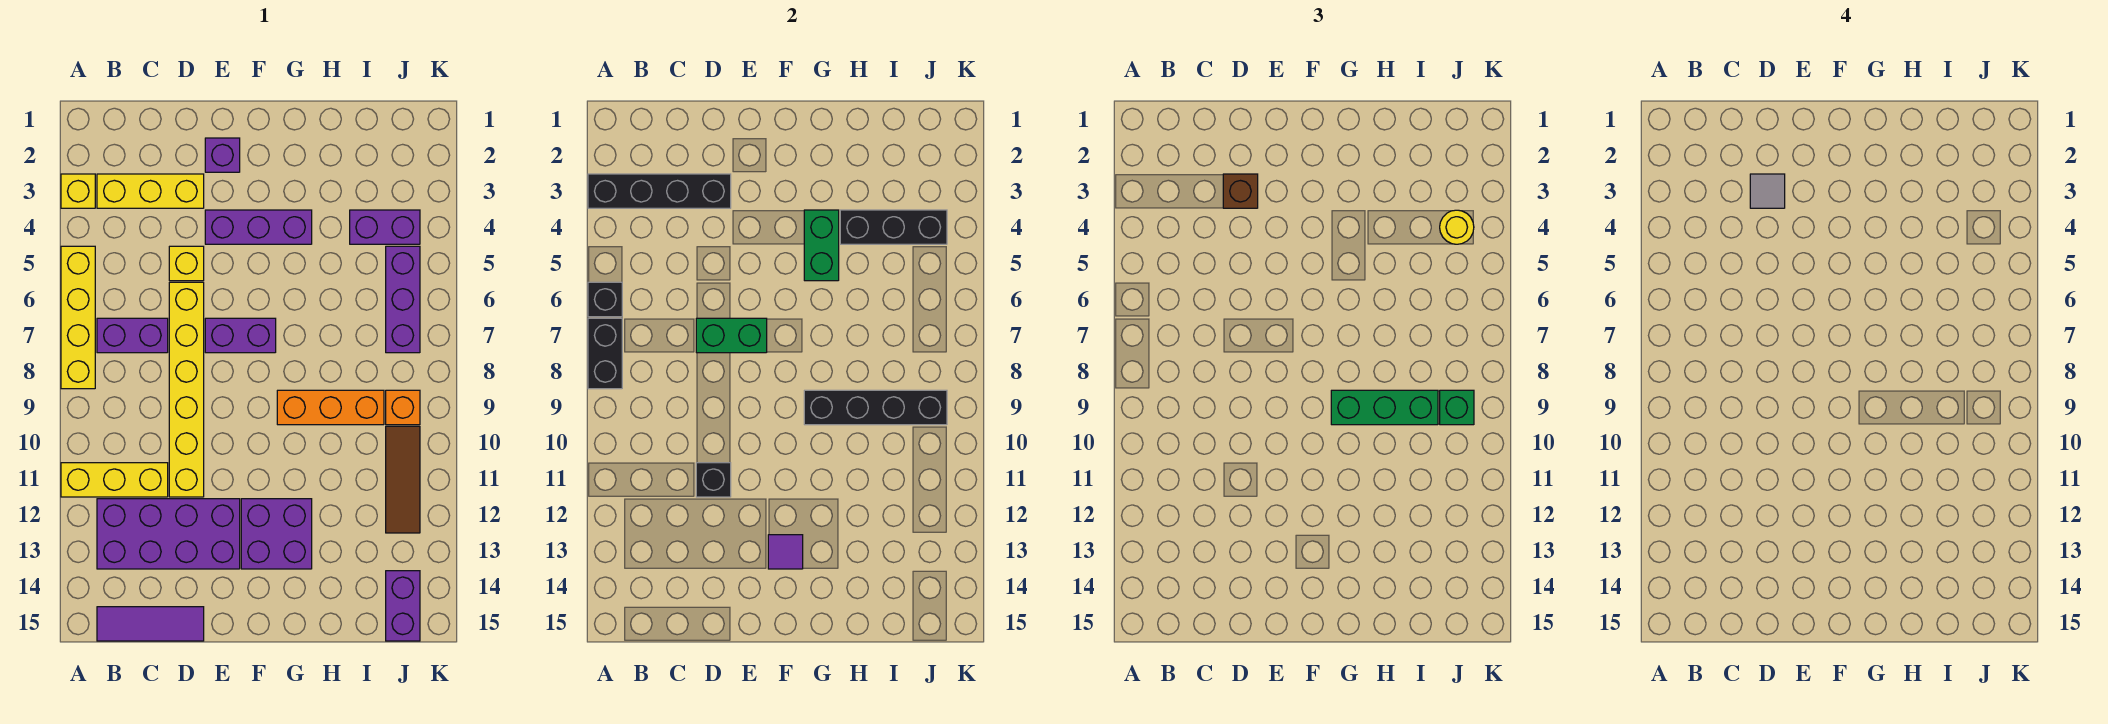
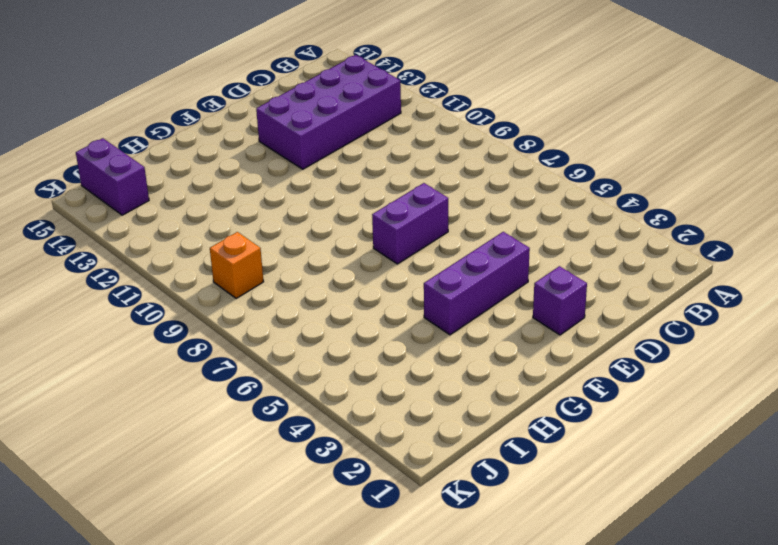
none -> yellow 1x1 brick [61,174,95,208]
none -> yellow 1x4 brick [61,246,95,389]
none -> yellow 1x3 brick [61,463,168,497]
none -> yellow 1x3 brick [97,174,204,208]

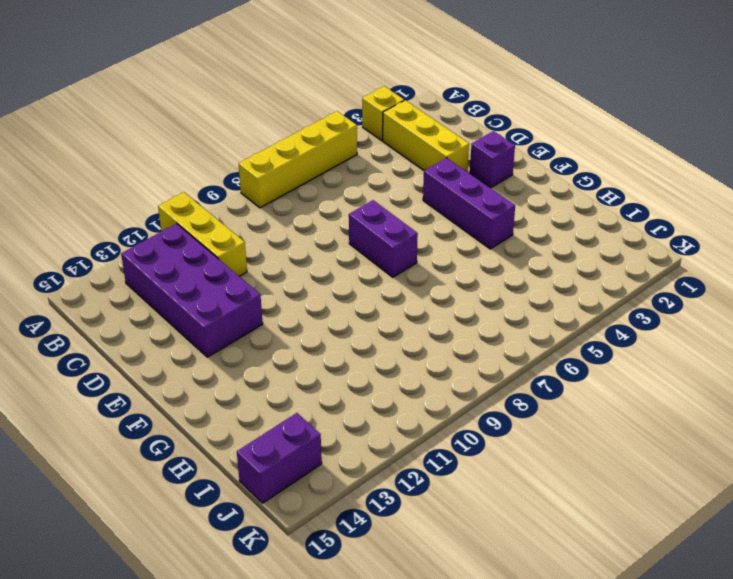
none -> purple 1x2 brick [97,318,168,353]
none -> purple 1x3 tile [97,607,204,641]
none -> yellow 1x1 brick [169,246,204,281]
none -> yellow 1x6 brick [169,282,204,497]

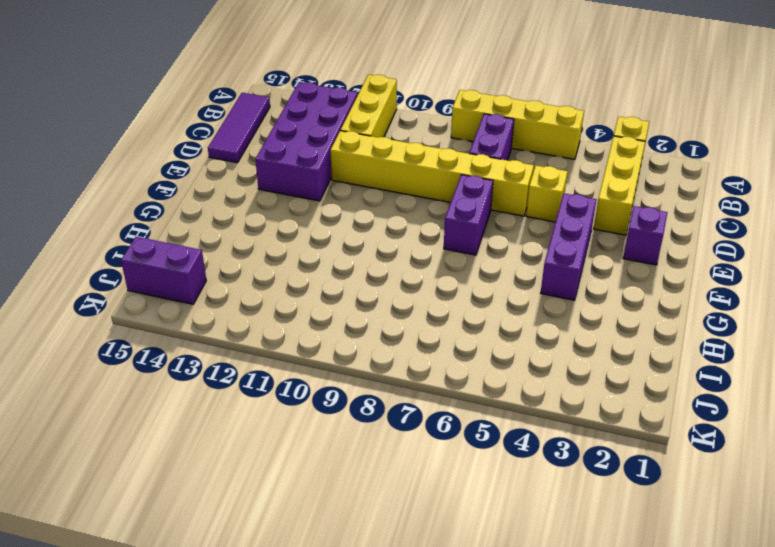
none -> purple 2x2 brick [241,499,312,569]
none -> orange 1x3 brick [277,390,384,425]
none -> purple 1x2 brick [350,210,420,244]
none -> purple 1x3 brick [386,246,420,353]

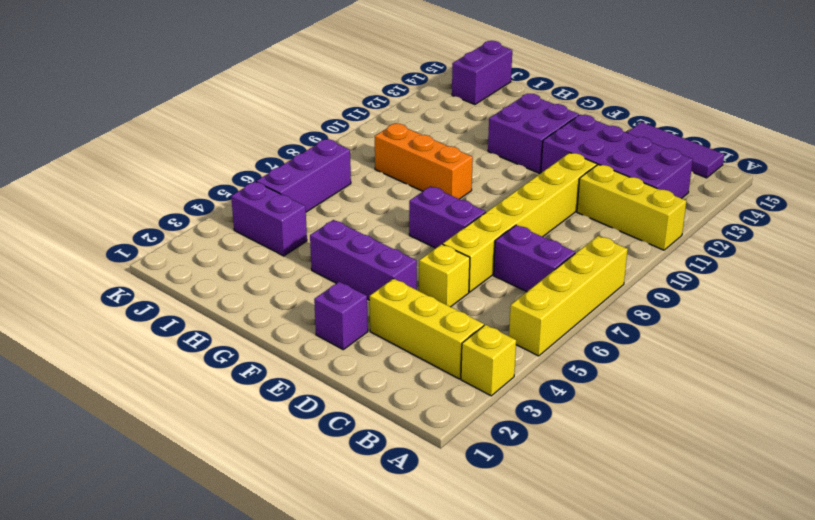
none -> orange 1x1 brick [386,390,420,425]
none -> brown 1x3 tile [386,426,420,533]
none -> black 1x4 brick [588,174,731,208]
none -> black 1x1 brick [588,282,622,317]

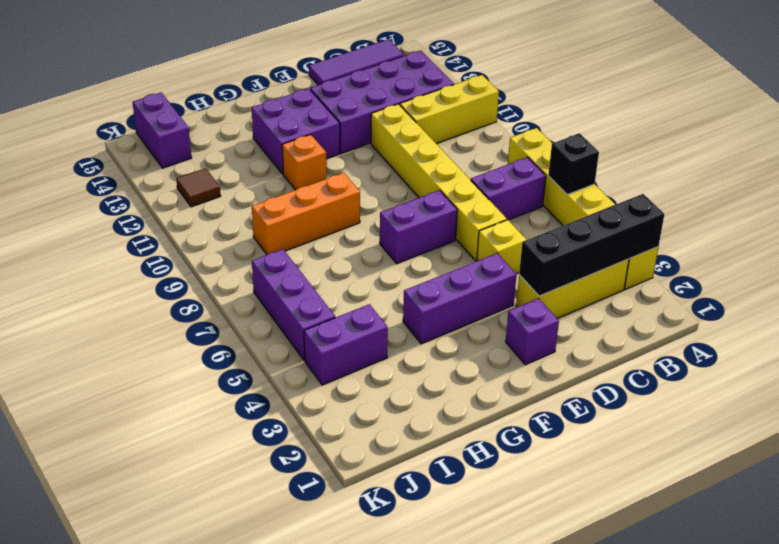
orange 1x1 brick [282,134,327,190] -> orange 1x1 brick moved to [386,390,420,425]
brown 1x1 tile [176,168,221,207] -> brown 1x3 tile [386,426,420,533]
none -> black 1x2 brick [588,318,622,389]
none -> green 1x2 brick [696,318,767,353]
none -> black 1x1 brick [696,463,731,497]
none -> purple 1x1 tile [768,535,803,569]

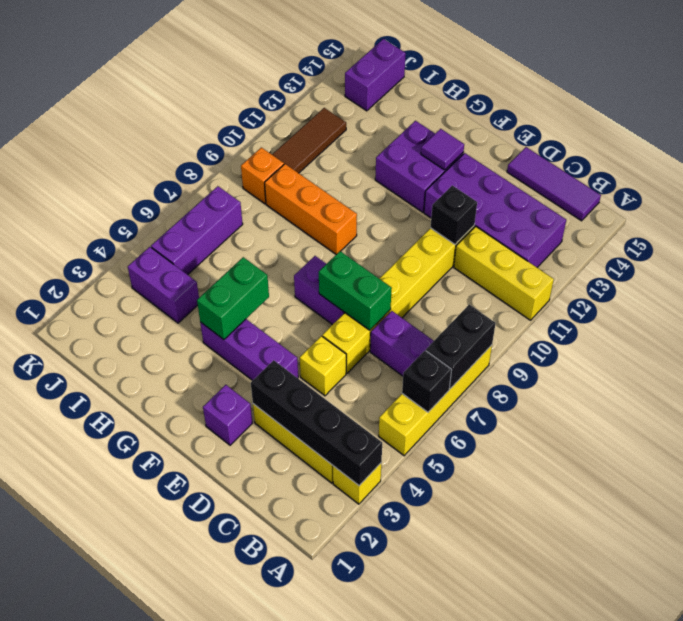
none -> black 1x4 brick [804,390,947,425]
none -> black 1x3 brick [840,210,947,244]
none -> brown 1x1 brick [1223,174,1258,208]
none -> green 1x3 brick [1331,390,1438,425]

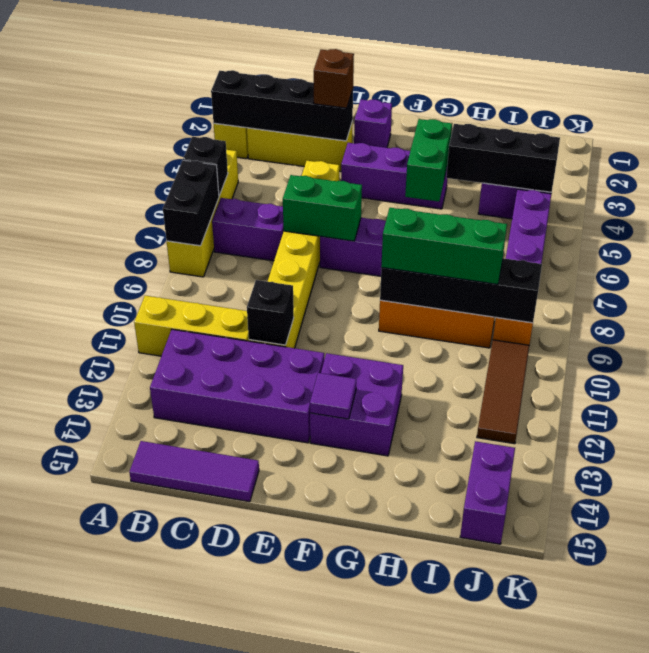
none -> yellow 1x1 round brick [1440,210,1474,244]
none -> green 1x1 brick [1440,390,1474,425]
none -> grey 1x1 tile [1750,174,1785,208]

